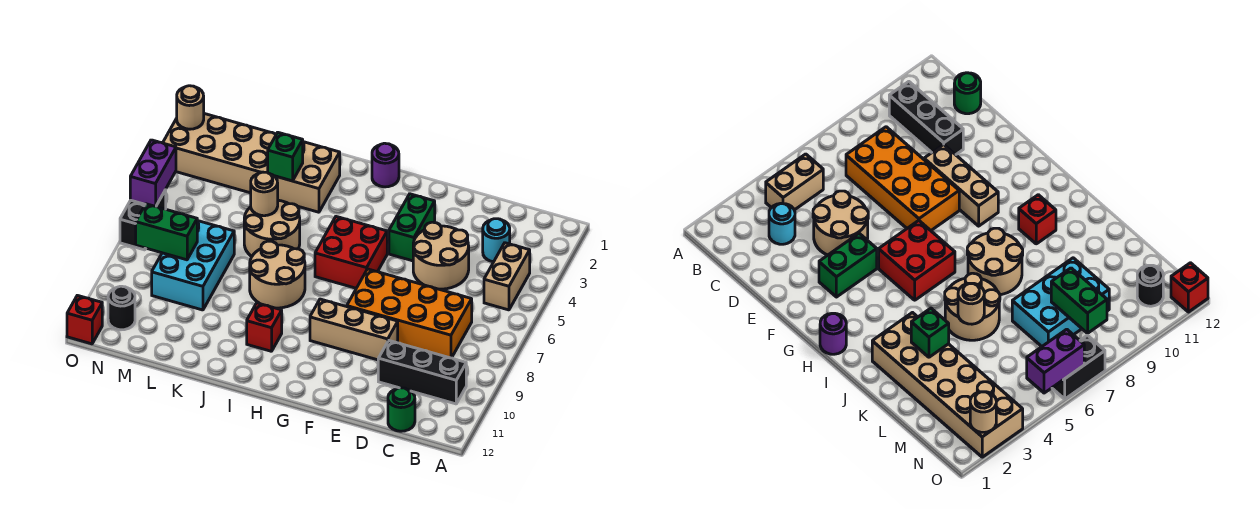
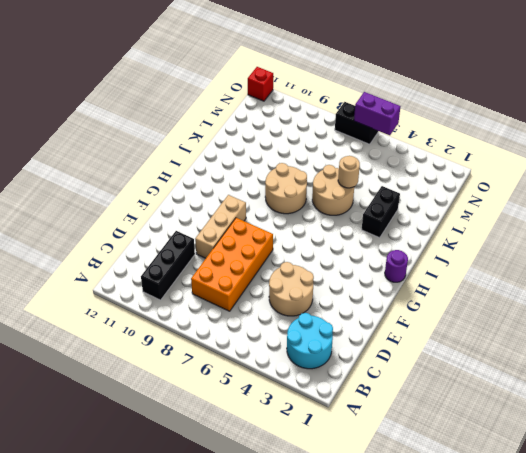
cyan 2x2 round brick [287,313,333,369] -> cyan 1x1 round brick [483,219,510,262]
black 1x2 brick [362,186,400,238] -> tan 2x6 brick [163,114,340,212]
none -> tan 1x2 brick [484,243,530,310]
none -> green 1x1 round brick [388,388,415,431]
none -> green 1x2 brick [389,194,435,261]

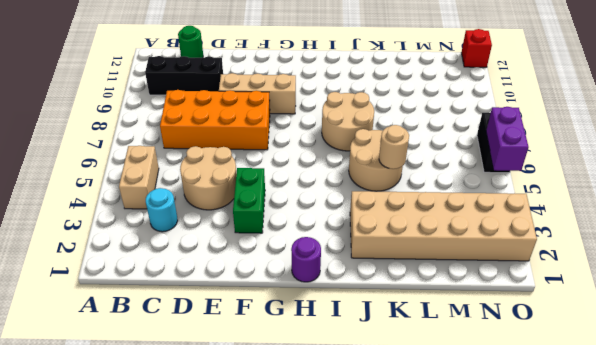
none -> red 2x2 brick [315,217,387,288]
none -> red 1x1 brick [247,303,282,351]
none -> cyan 2x3 brick [152,221,234,310]

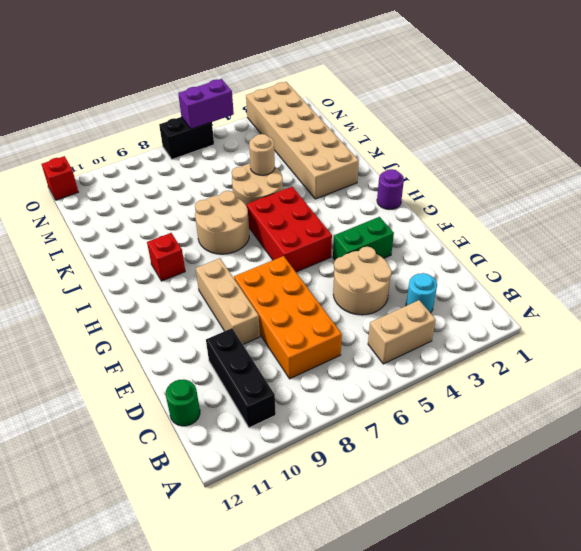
red 2x3 brick [247,187,332,272] -> red 2x2 brick [315,217,387,288]
none -> cyan 2x3 brick [152,221,234,310]
none -> black 1x1 round brick [108,286,135,330]
none -> green 1x1 brick [268,133,303,181]

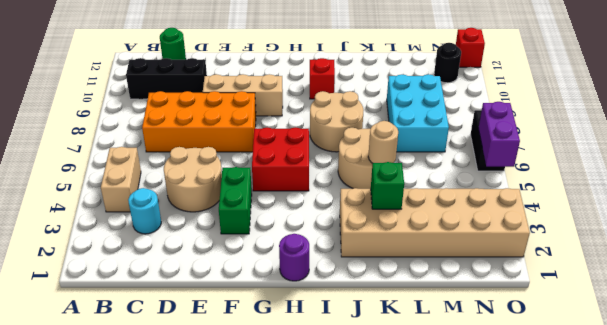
none -> green 1x2 brick [136,204,197,260]
none -> tan 1x1 round brick [177,86,204,129]

